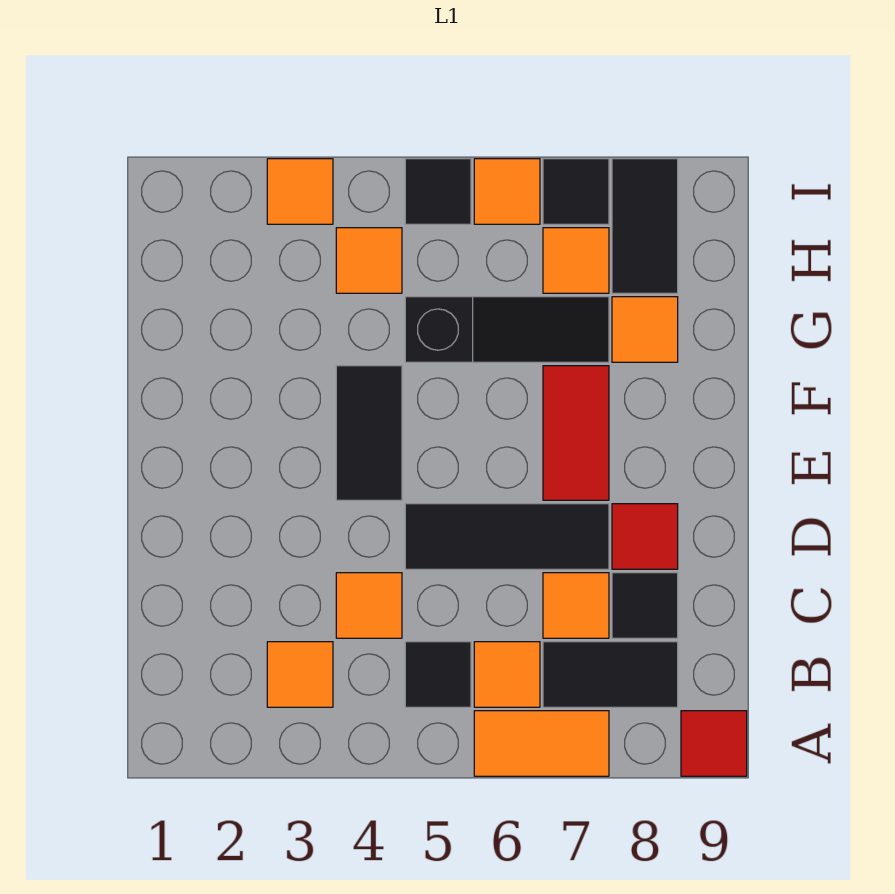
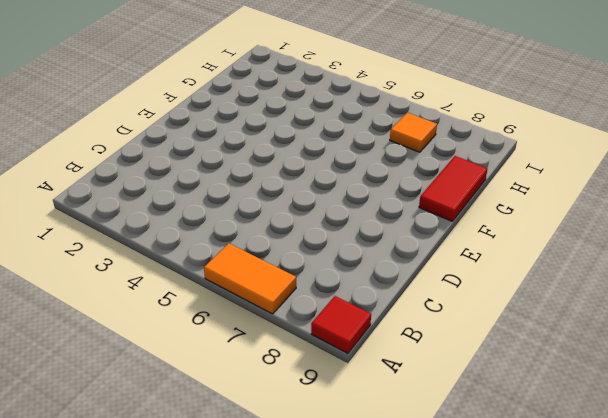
red 1x2 tile [419,156,487,221] -> red 1x2 tile moved to [543,366,609,500]
none -> orange 1x1 tile [267,642,333,707]
none -> black 1x1 tile [405,642,471,707]
none -> orange 1x1 tile [474,642,540,707]

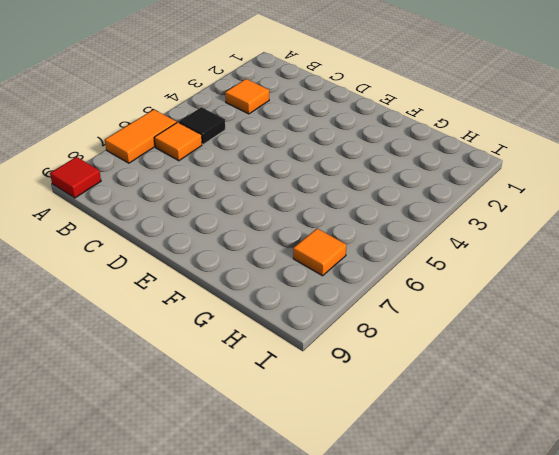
none -> black 1x2 tile [543,642,678,707]
none -> orange 1x1 tile [336,573,402,638]
none -> orange 1x1 tile [543,573,609,638]

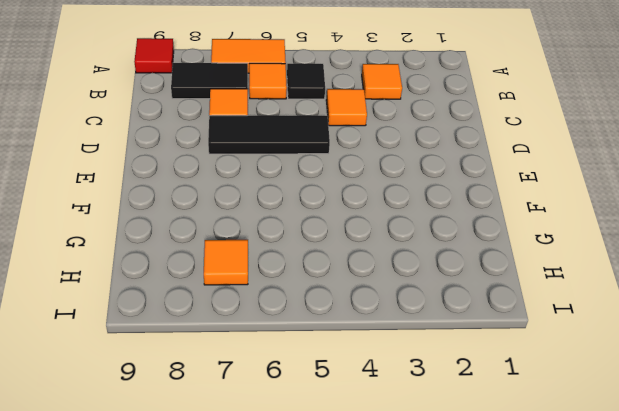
none -> black 1x1 tile [612,573,678,638]
none -> red 1x1 tile [612,504,678,569]
none -> black 1x2 tile [336,366,402,500]

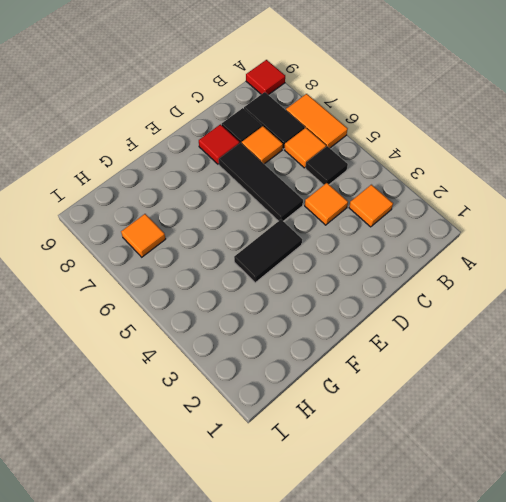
none -> red 1x2 tile [543,366,609,500]
none -> black 1x3 slope [405,297,609,362]
none -> orange 1x1 tile [612,297,678,362]

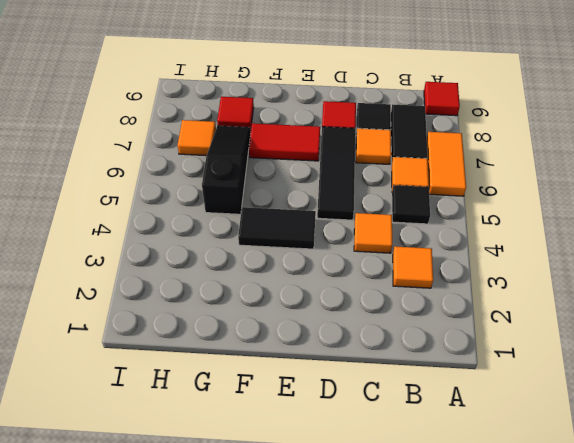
red 1x1 tile [217,97,254,129] -> orange 1x1 tile [612,297,678,362]
none -> orange 1x1 tile [336,228,402,293]
none -> black 1x2 tile [612,159,678,293]
none -> orange 1x1 tile [267,159,333,224]

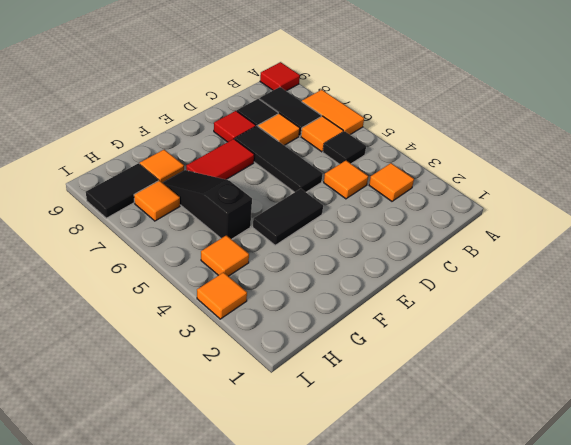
none -> black 1x1 tile [405,159,471,224]
none -> orange 1x1 tile [474,159,540,224]
none -> black 1x1 tile [543,159,609,224]

